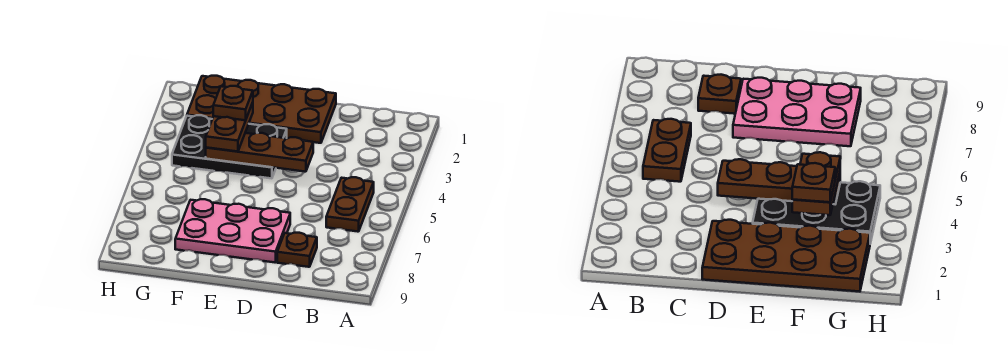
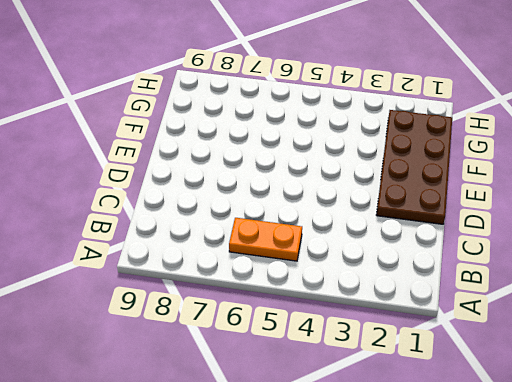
orange 1x2 plate [229,218,302,261] -> brown 1x2 plate [326,177,374,232]
none -> brown 1x1 plate [277,233,317,267]
none -> pink 2x3 plate [175,199,290,263]

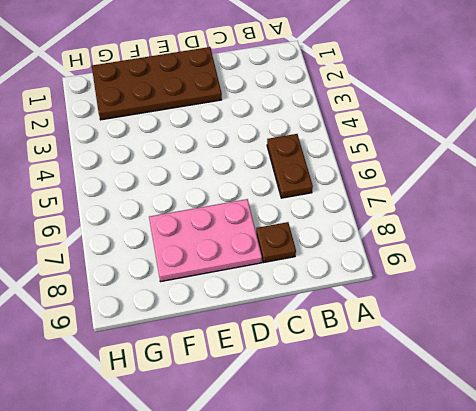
none -> black 2x3 plate [172,115,287,178]
none -> brown 1x3 plate [206,133,313,172]

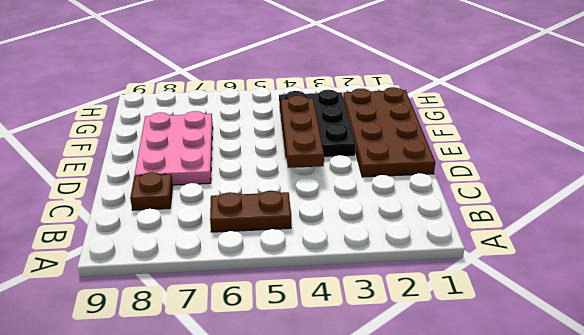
none -> brown 1x2 plate [206,102,253,152]
none -> brown 1x1 plate [213,86,253,120]

